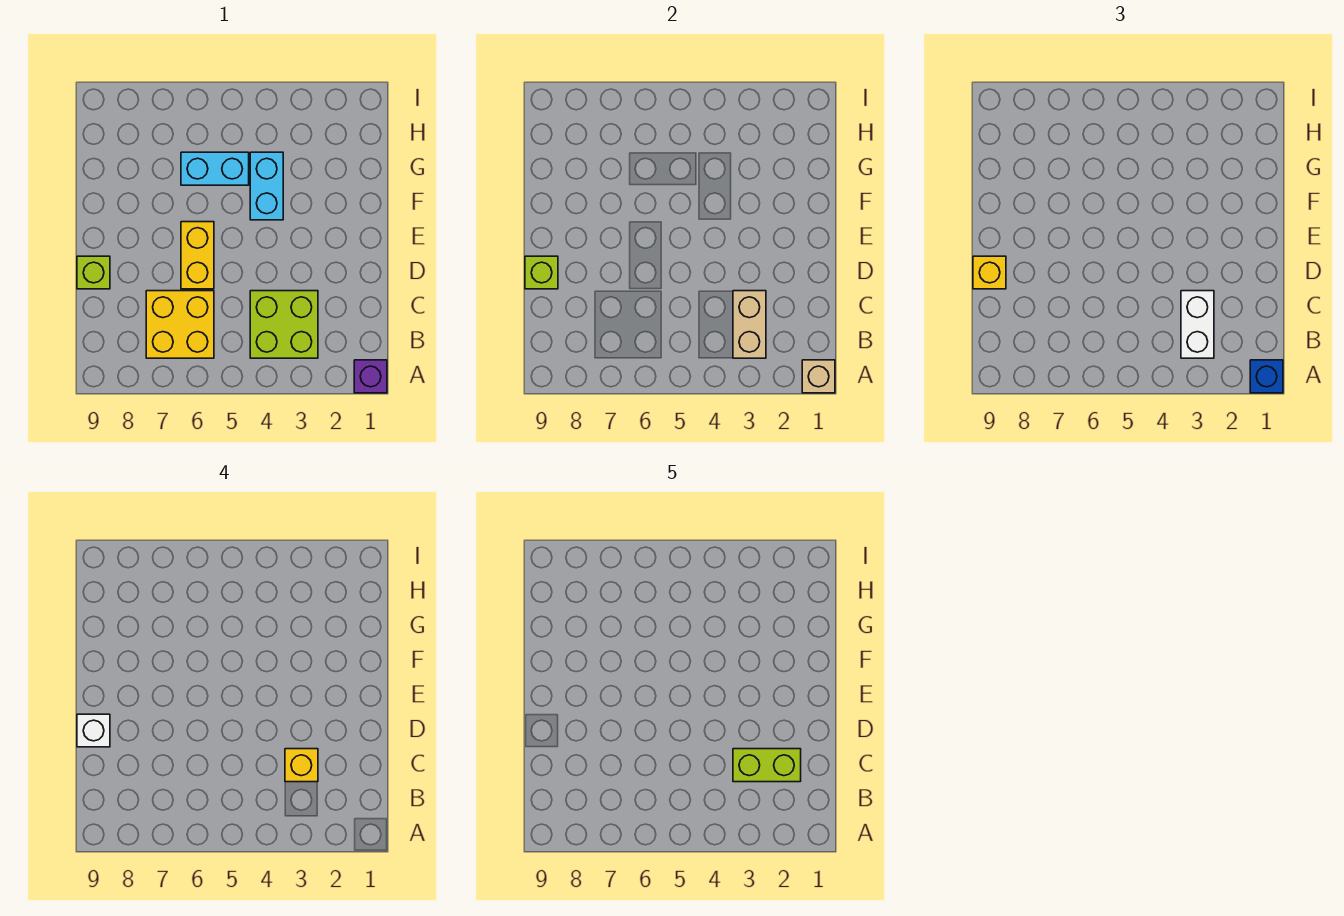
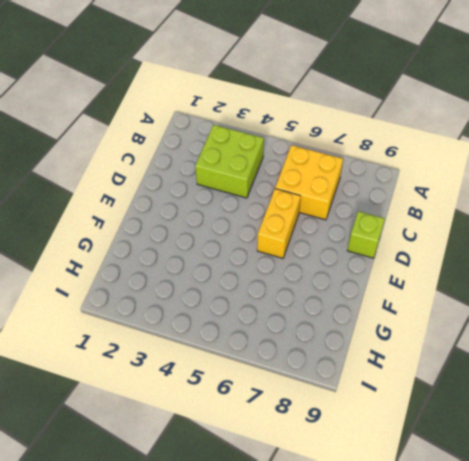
none -> purple 1x1 brick [354,360,387,393]
none -> cyan 1x2 brick [250,152,283,220]
none -> cyan 1x2 brick [181,152,249,185]

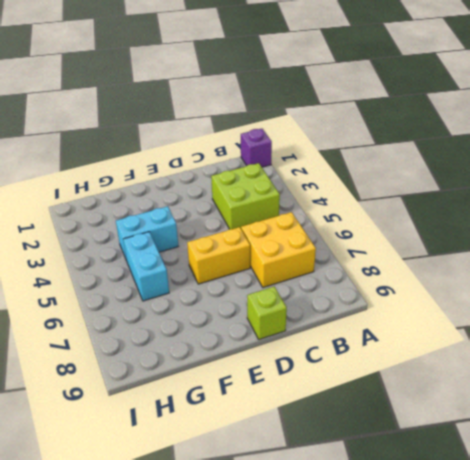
none -> tan 1x1 brick [802,360,835,393]
none -> tan 1x2 brick [733,291,766,358]
none -> lime 1x1 brick [525,256,558,289]

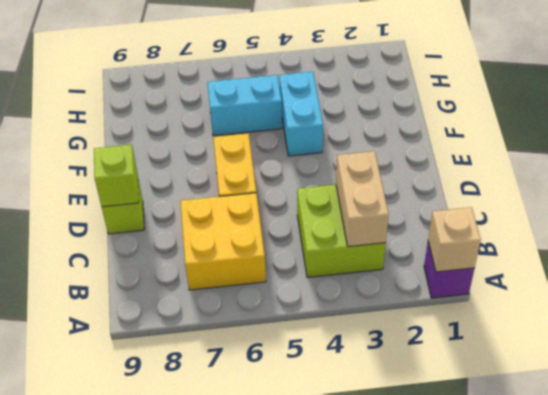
none -> blue 1x1 brick [1250,360,1283,393]
none -> white 1x2 brick [1181,291,1214,358]
none -> yellow 1x1 brick [973,256,1006,289]

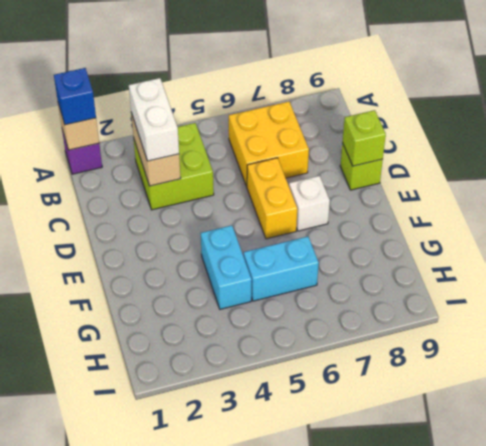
white 1x1 brick [289,176,330,231] -> white 1x1 brick moved to [77,714,110,747]
none -> yellow 1x1 brick [973,256,1006,289]
none -> yellow 1x1 brick [285,749,318,782]
none -> lime 1x2 brick [733,749,801,782]

